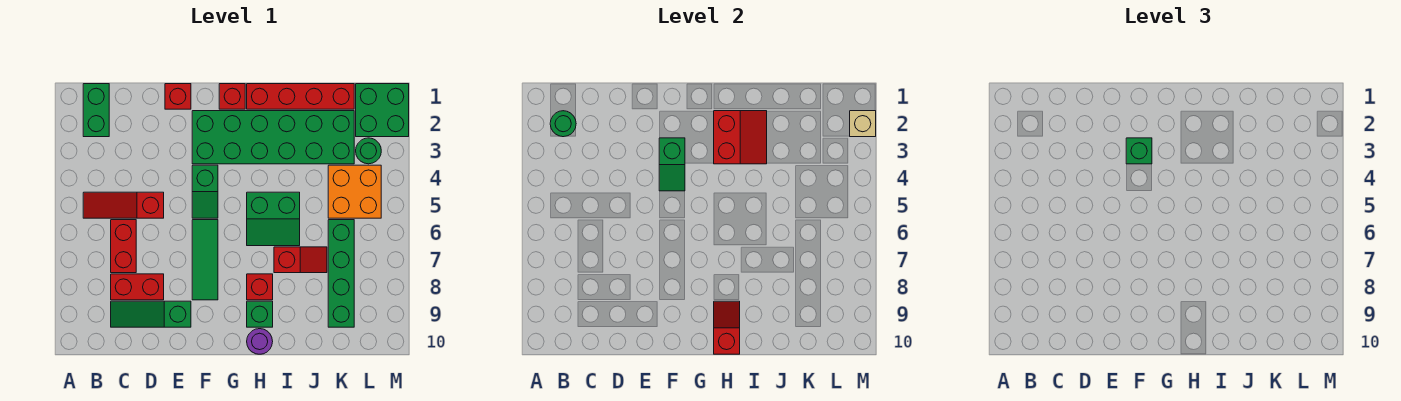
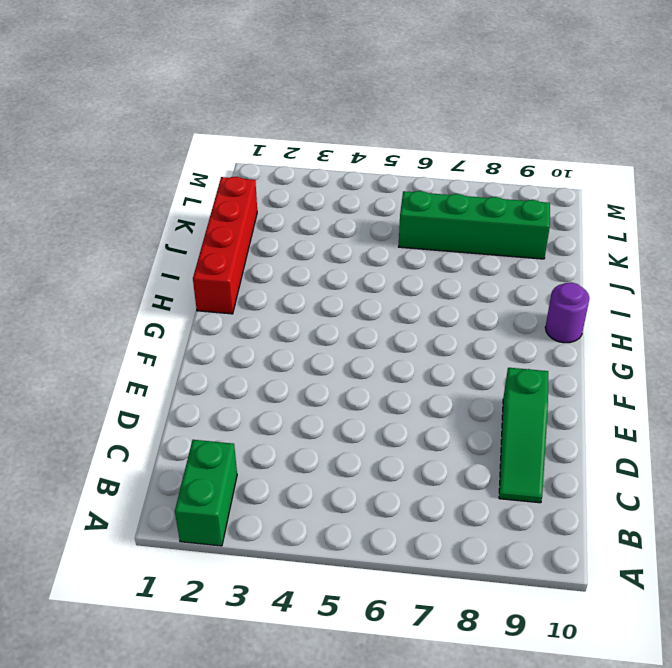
green 1x2 brick [175,440,237,546] -> green 1x2 brick turned to [83,84,109,137]
none -> red 1x3 slope [83,192,164,218]
none -> red 1x2 brick [111,220,136,273]
none -> red 1x2 brick [111,274,164,300]

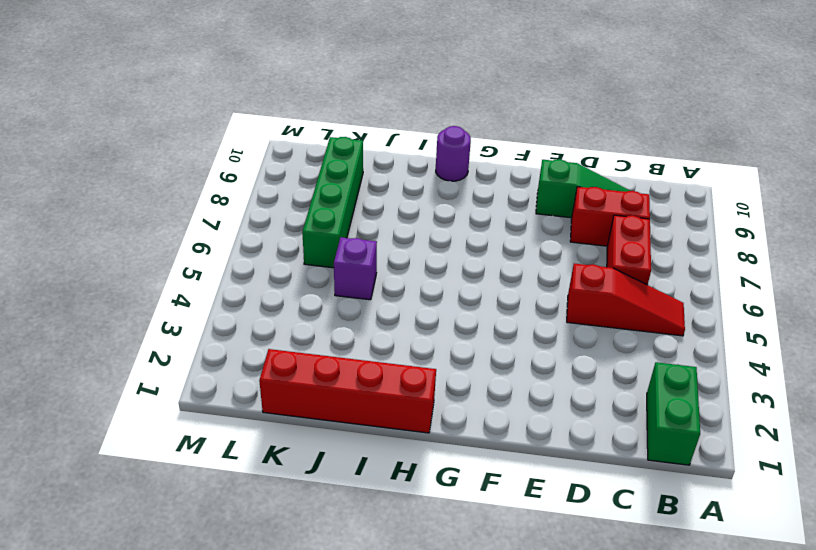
purple 1x1 brick [334,237,377,300] -> none
none -> red 1x1 brick [165,84,191,109]
none -> green 2x6 brick [192,111,354,164]
none -> green 1x2 slope [192,165,218,218]

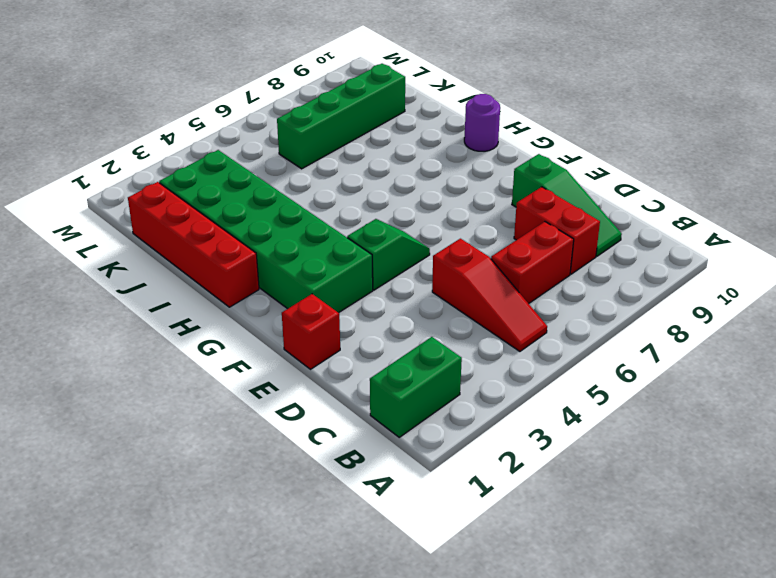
none -> green 1x3 tile [192,220,218,300]
none -> red 1x1 brick [219,84,245,109]
none -> green 2x2 slope [247,192,300,246]

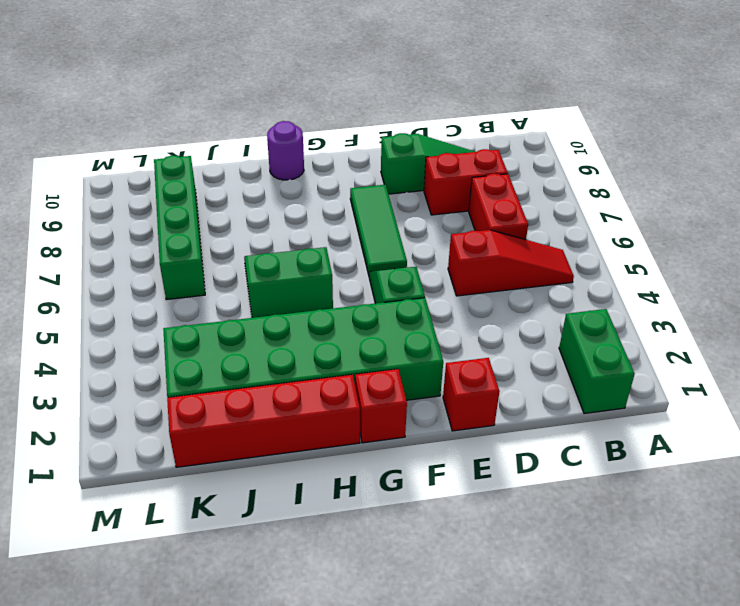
none -> red 1x1 brick [247,274,273,300]
none -> green 1x1 brick [247,301,273,327]
none -> red 1x2 slope [274,247,327,273]

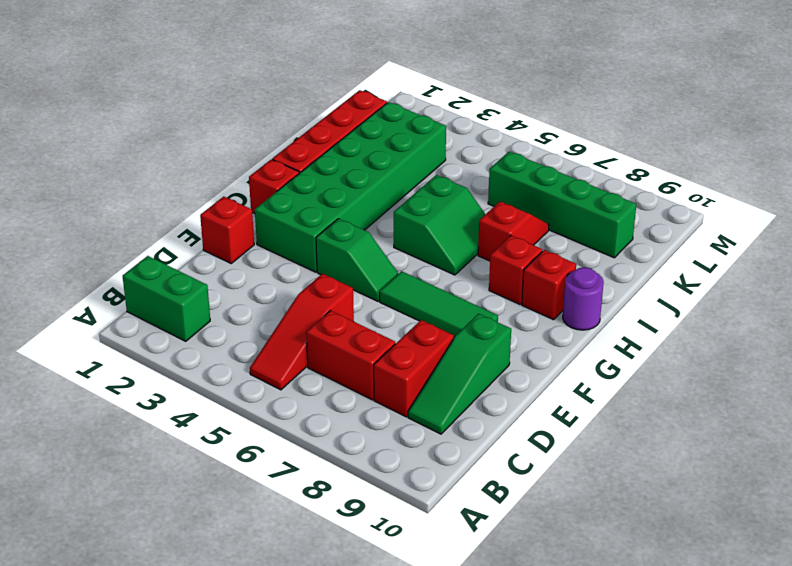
red 1x1 brick [522,250,576,320] -> green 1x1 brick [247,301,273,327]
none -> orange 2x2 brick [328,165,381,218]
none -> green 2x2 brick [356,84,409,137]
none -> green 1x1 round brick [356,138,381,164]

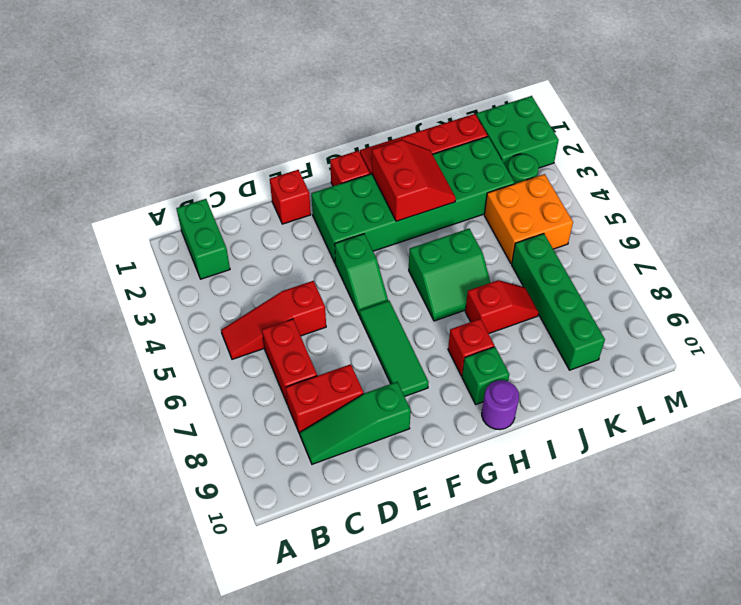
none -> green 1x1 round brick [550,111,576,137]
none -> green 1x2 slope [659,138,685,191]
none -> red 1x2 slope [714,301,740,354]

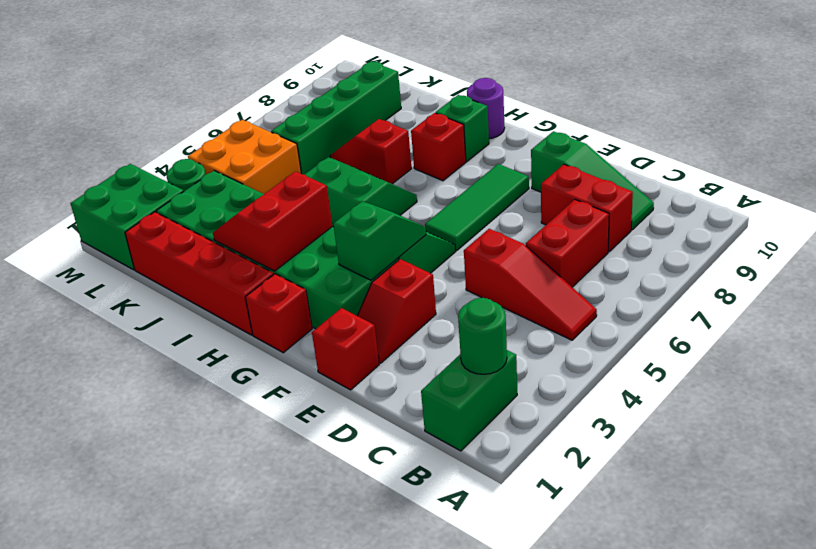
red 1x2 slope [357,259,436,363] -> red 1x2 slope moved to [714,301,740,354]
none -> tan 1x1 brick [850,111,876,137]
none -> green 1x1 brick [1126,138,1152,164]

